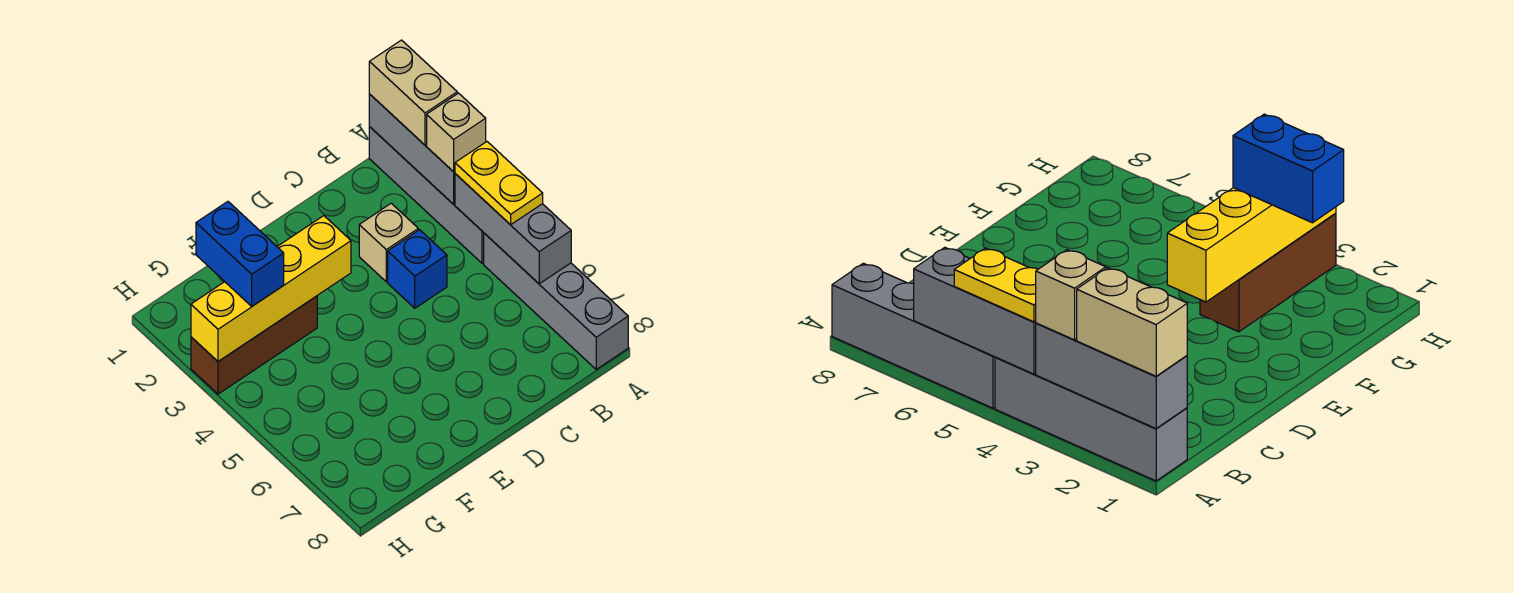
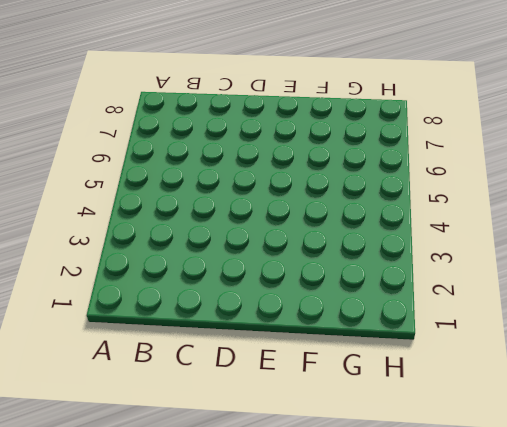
none -> grey 1x4 brick [369,127,484,263]
none -> grey 1x4 brick [484,233,628,369]
none -> tan 1x1 brick [359,203,418,282]

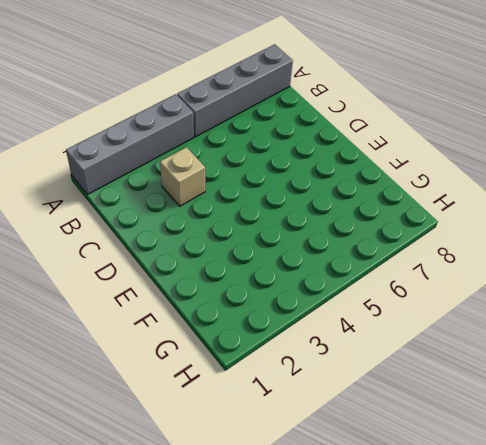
none -> blue 1x1 brick [388,230,447,308]
none -> brown 1x3 brick [191,296,317,394]
none -> grey 1x3 brick [369,94,455,204]

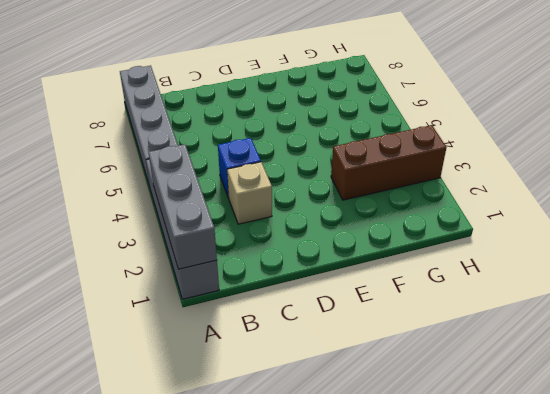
none -> grey 1x3 brick [455,174,571,284]
none -> yellow 1x4 brick [191,216,351,361]
none -> tan 1x2 brick [369,40,457,145]

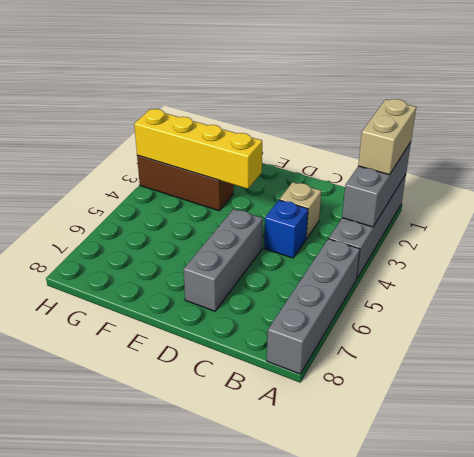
grey 1x3 brick [184,209,263,311] -> grey 1x3 brick moved to [455,174,571,284]
none -> tan 1x1 brick [427,93,486,172]
none -> yellow 1x2 plate [455,142,543,225]
none -> blue 1x2 brick [196,202,284,306]

